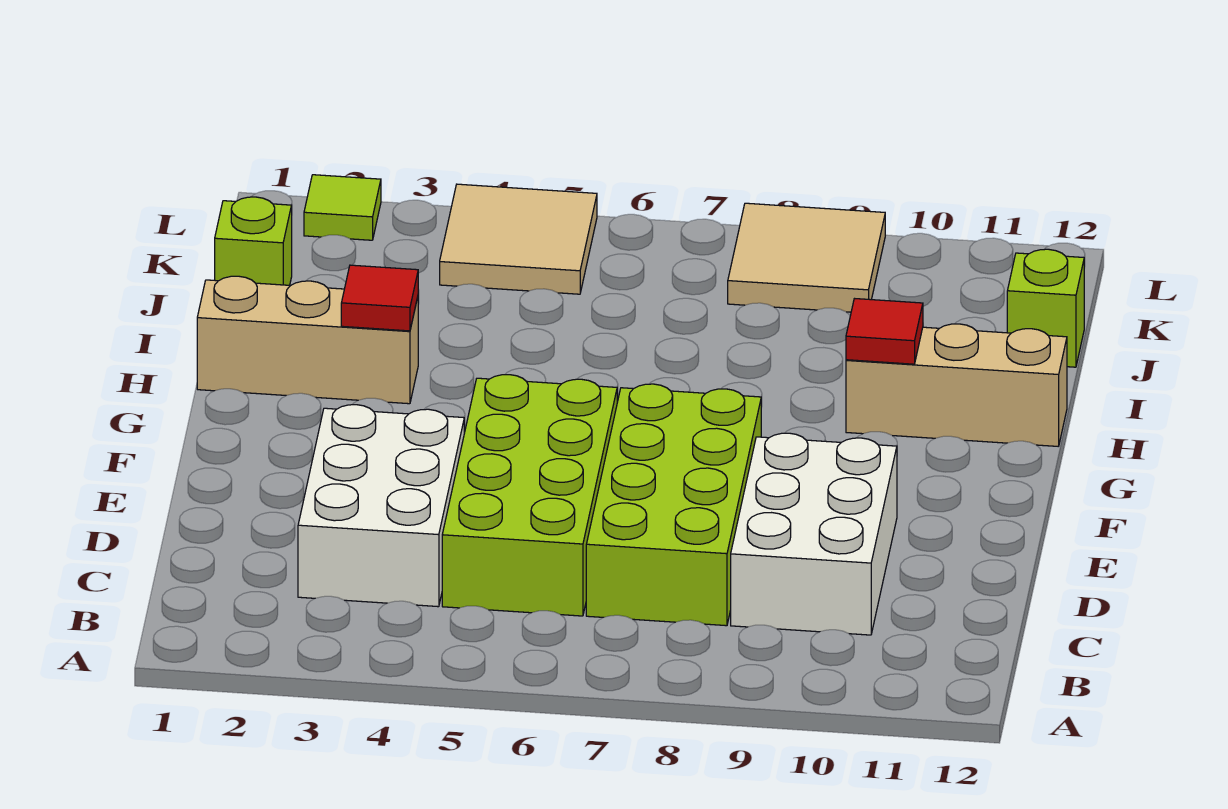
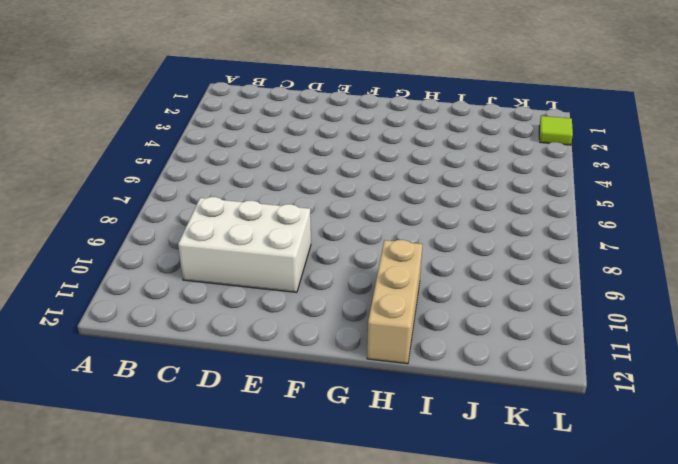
none -> white 2x3 brick [298,405,464,607]
none -> lime 2x4 brick [442,375,617,616]
none -> lime 2x4 brick [586,384,761,626]

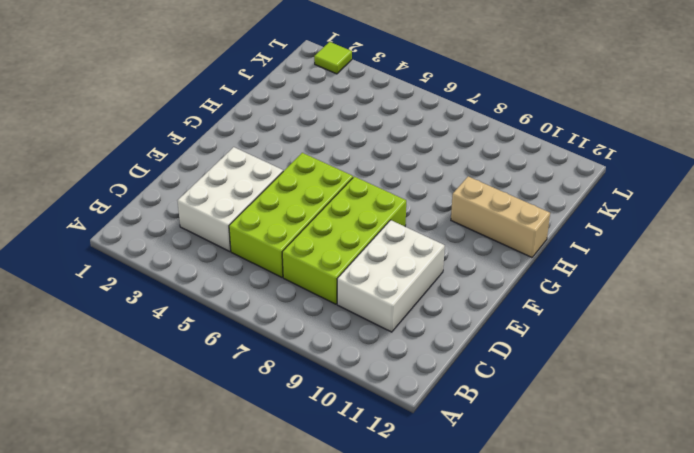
none -> tan 1x3 brick [197,276,418,404]
none -> lime 1x1 brick [215,197,292,285]
none -> lime 1x1 brick [1007,249,1084,367]

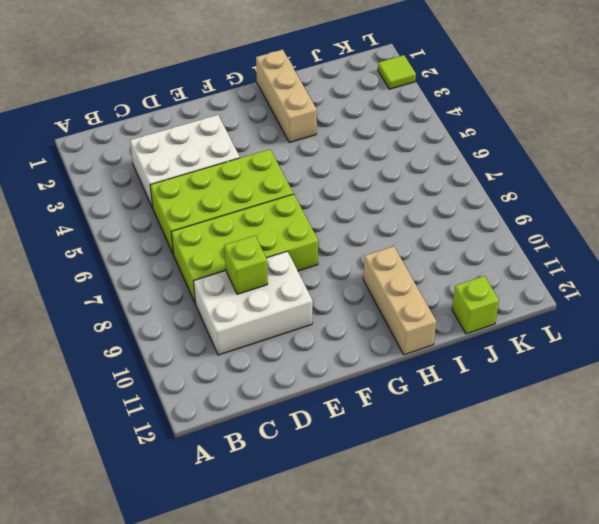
lime 1x1 brick [224,236,268,294] -> lime 1x1 brick moved to [215,197,292,285]
none -> tan 2x2 tile [440,184,597,294]
none -> tan 2x2 tile [728,203,885,312]
none -> red 1x1 tile [341,265,418,331]

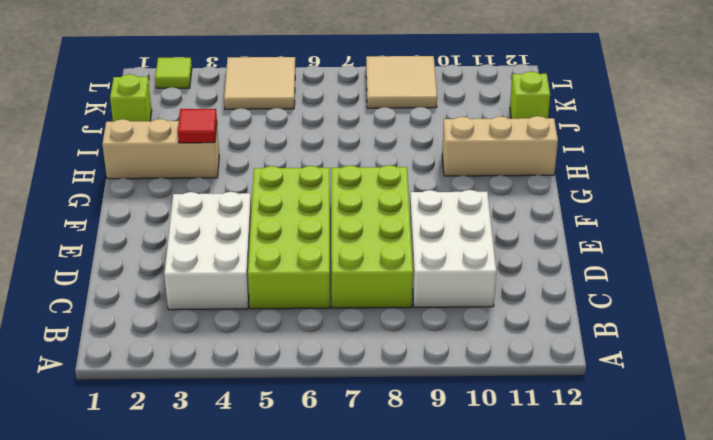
none -> red 1x1 tile [846,299,923,364]

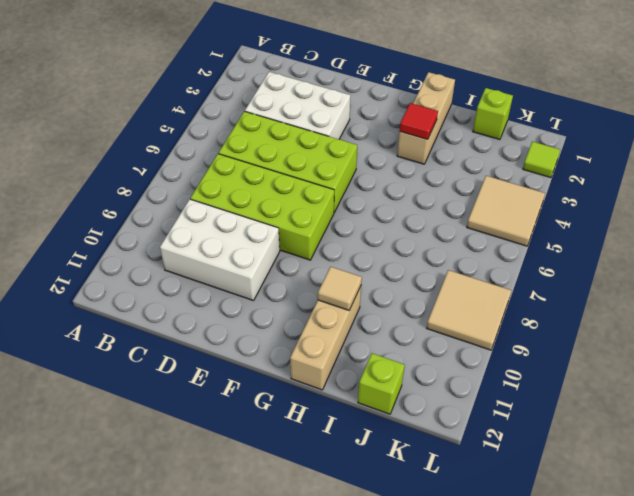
tan 1x1 tile [318,267,362,310] -> red 1x1 tile [846,299,923,364]

